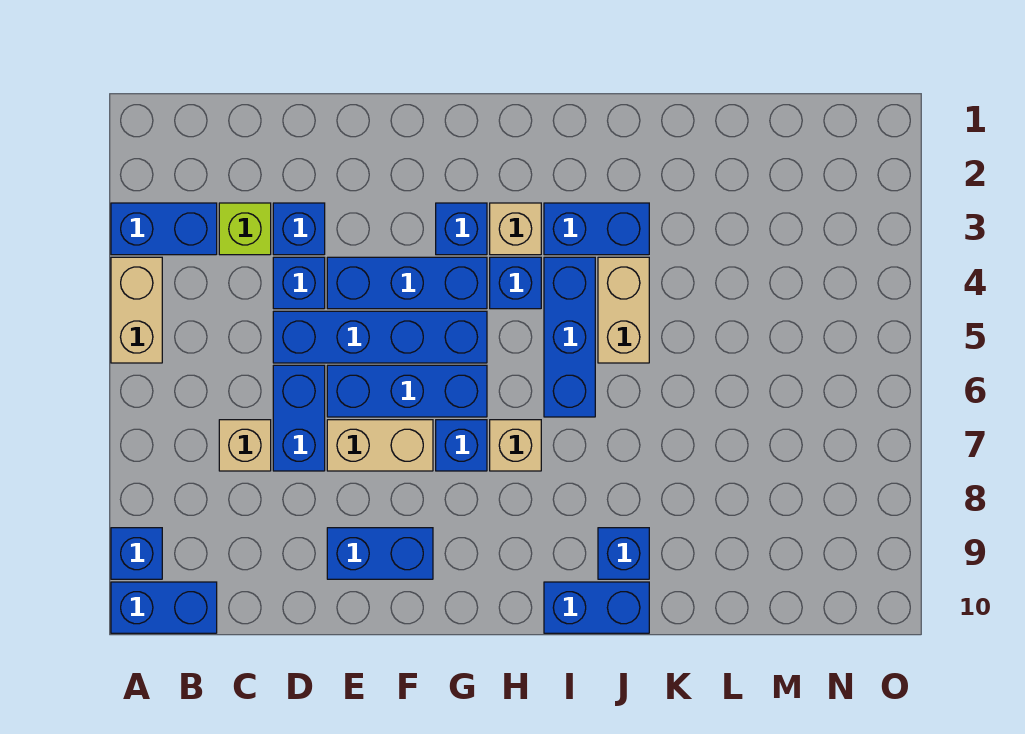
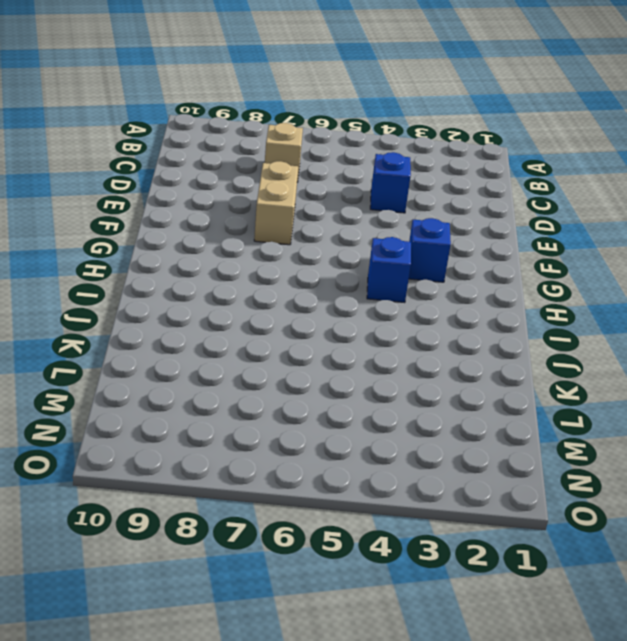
none -> blue 1x2 brick [111,203,217,255]
none -> tan 1x2 brick [111,257,162,363]
none -> blue 1x1 brick [111,528,162,579]

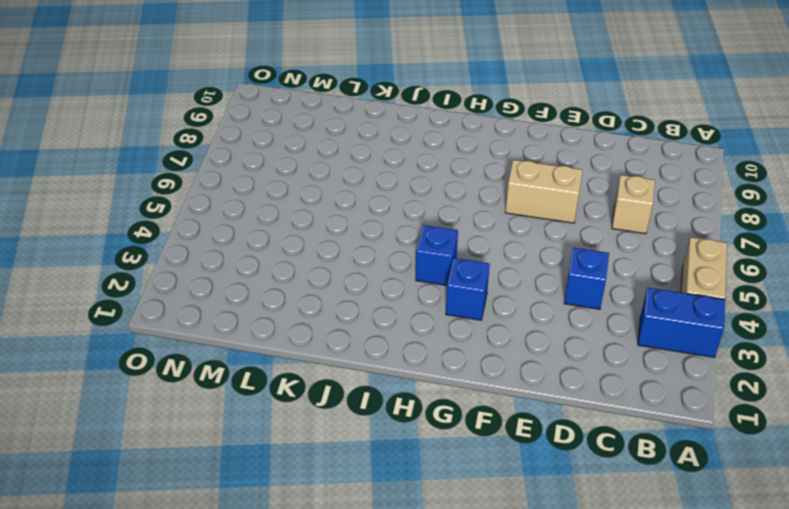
none -> blue 1x1 brick [111,528,162,579]
none -> blue 1x2 brick [111,582,217,633]
none -> lime 1x1 brick [219,203,271,255]

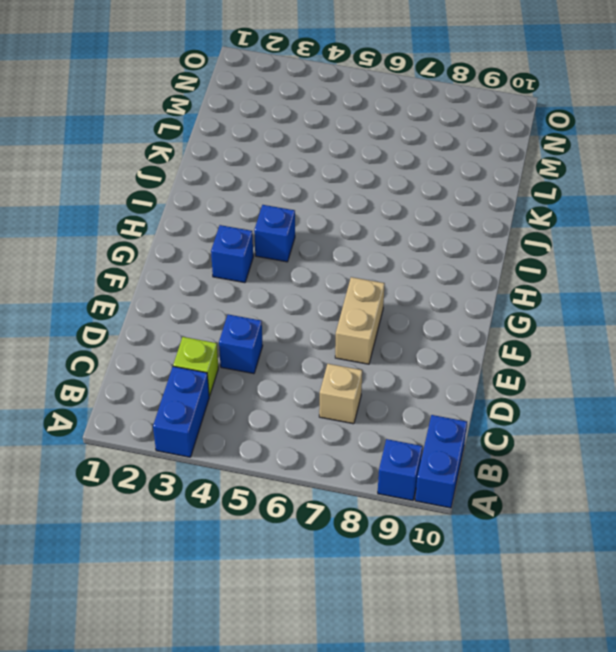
none -> tan 1x2 brick [111,257,162,363]
none -> blue 1x1 brick [273,203,325,255]
none -> blue 1x4 brick [273,311,487,363]

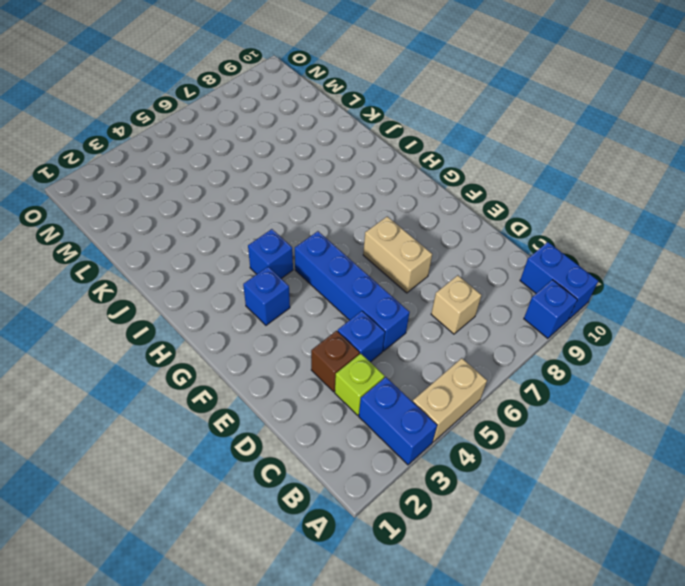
brown 1x1 brick [311,331,360,392] -> blue 1x1 brick [273,203,325,255]
none -> blue 1x2 brick [273,365,325,471]
none -> blue 1x3 brick [327,257,487,309]
none -> blue 1x3 brick [327,365,487,417]

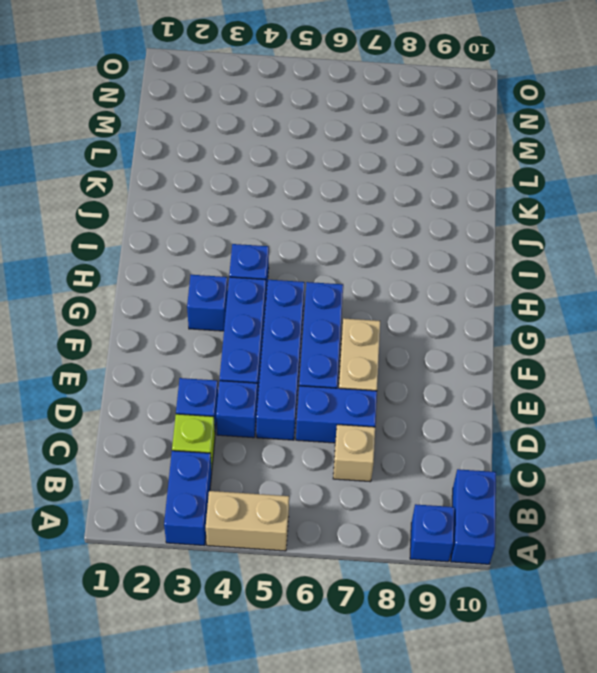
none -> blue 1x2 brick [327,528,433,579]
none -> blue 1x1 brick [436,420,487,471]
none -> tan 1x1 brick [490,203,541,255]

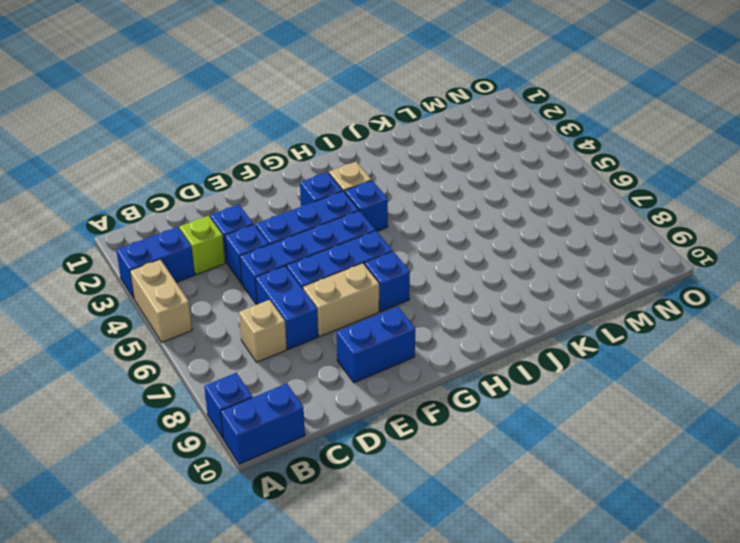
none -> tan 1x1 brick [490,420,541,471]
none -> blue 1x2 brick [544,203,649,255]
none -> blue 1x3 brick [544,257,595,417]

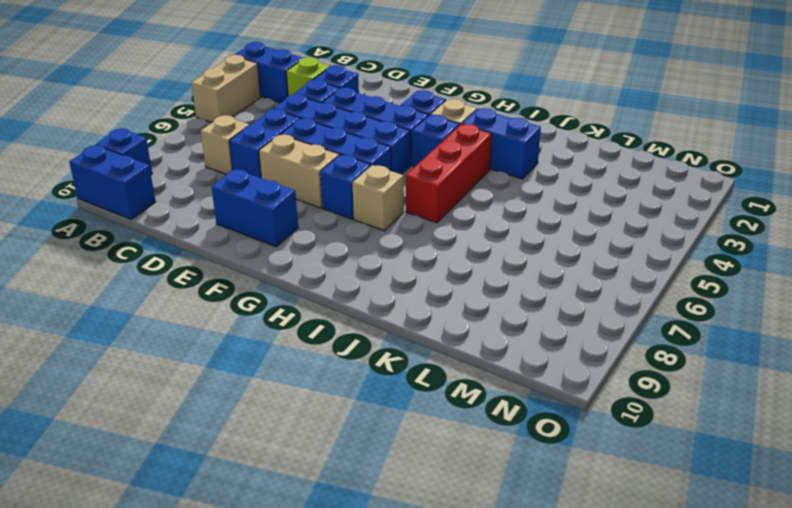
red 1x3 brick [406,124,492,223] -> blue 1x3 brick [544,257,595,417]
none -> blue 1x2 brick [544,582,649,633]
none -> tan 1x2 brick [598,257,649,363]
none -> blue 1x1 brick [598,528,649,579]

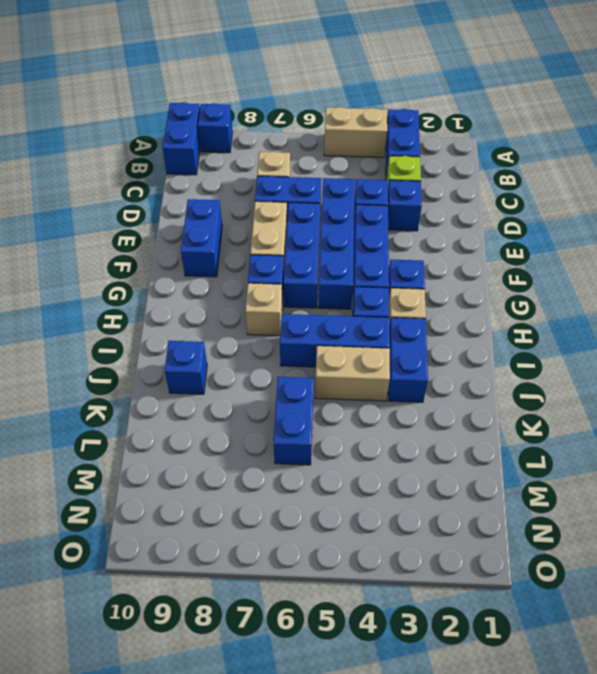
blue 1x2 brick [274,377,314,465] -> blue 1x2 brick moved to [544,582,649,633]

